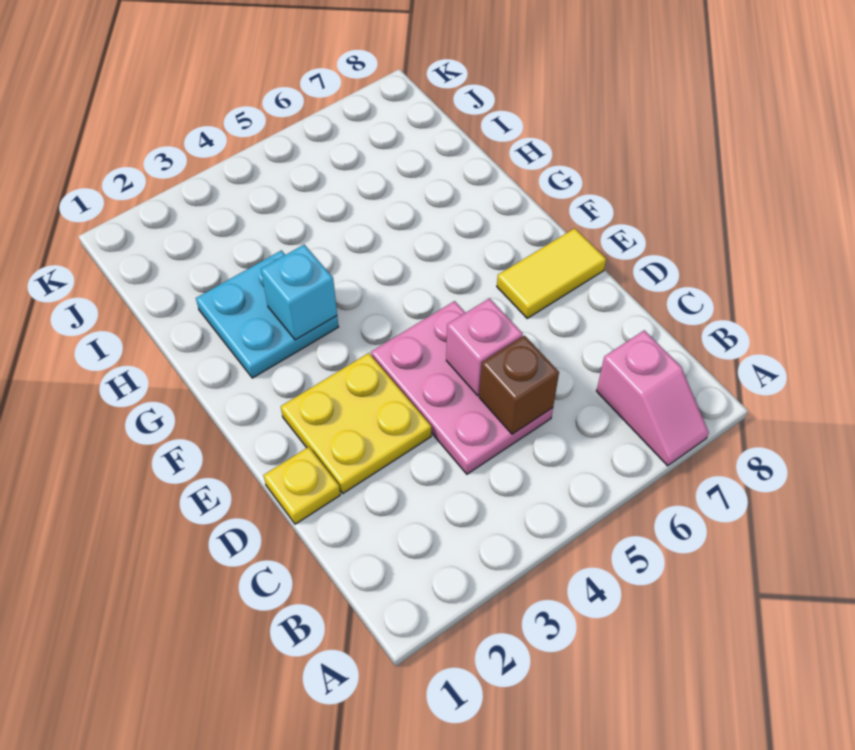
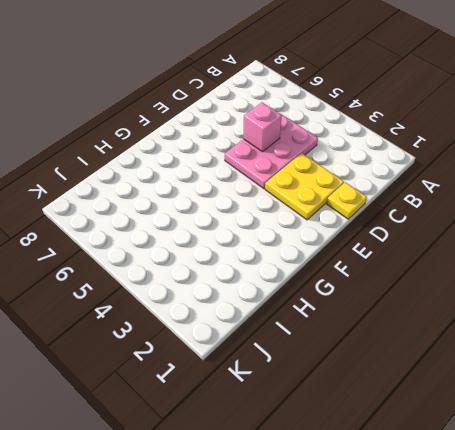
none -> pink 1x2 slope [597,330,709,466]
none -> yellow 1x2 tile [497,228,606,318]

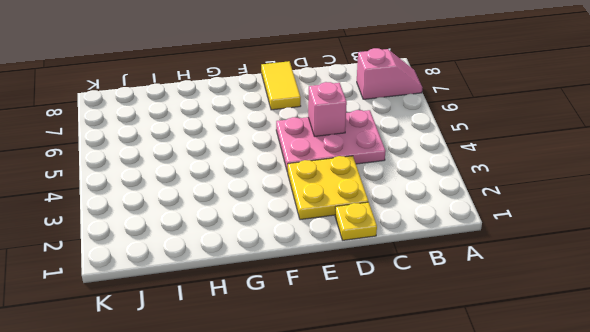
none -> cyan 2x2 plate [196,250,338,378]
none -> brown 1x1 brick [479,336,559,434]

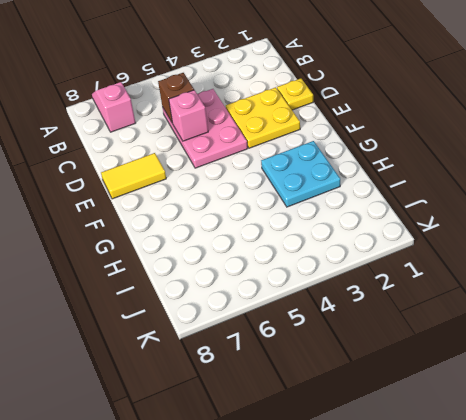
none -> cyan 1x1 brick [261,245,337,340]

